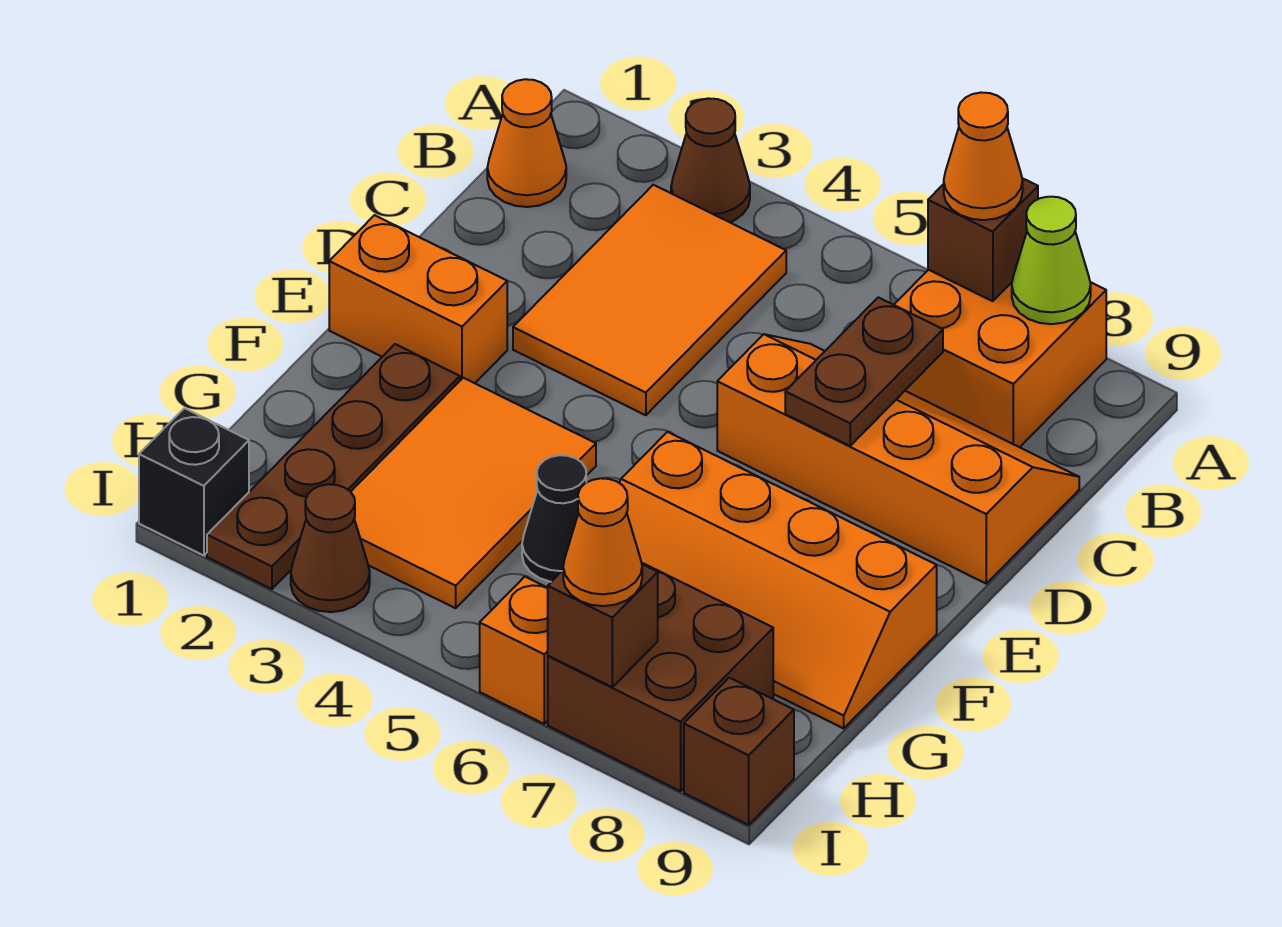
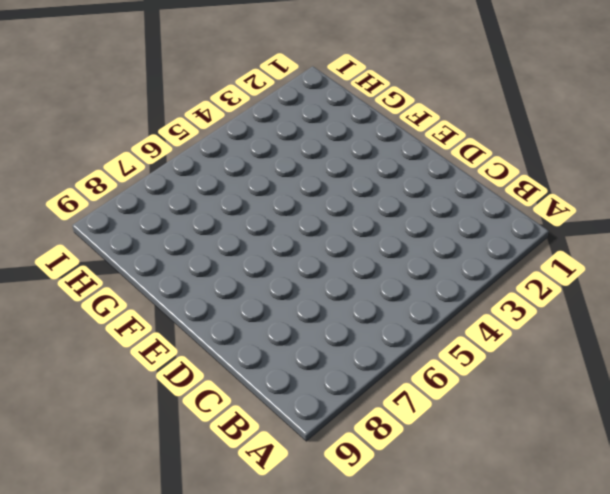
none -> brown 1x1 cone [671,98,750,222]
none -> orange 2x2 brick [894,270,1106,447]
none -> orange 1x1 cone [487,79,566,207]

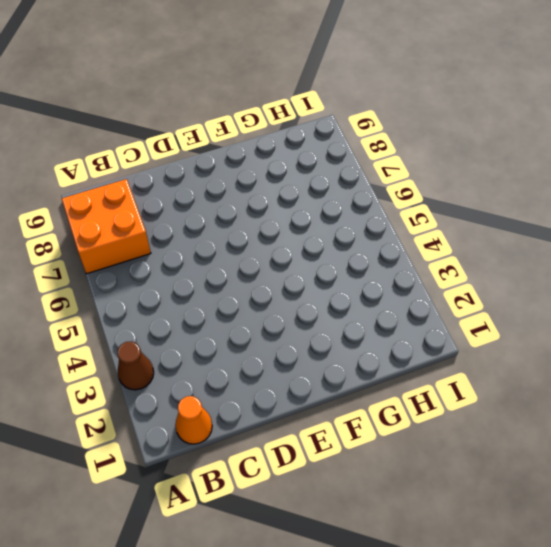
none -> orange 2x3 tile [513,185,786,415]
none -> orange 2x4 slope [717,334,1079,583]
none -> orange 1x2 brick [329,215,507,383]

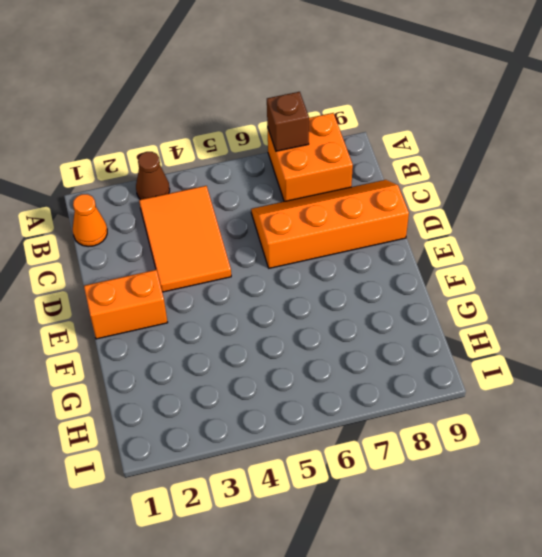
none -> brown 1x4 plate [207,344,460,589]
none -> orange 2x3 tile [351,378,596,608]
none -> orange 2x4 slope [619,432,937,728]

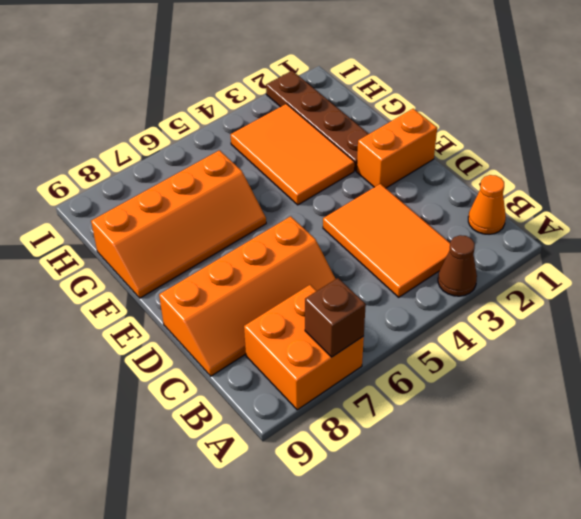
orange 2x4 slope [91,150,266,298] -> orange 2x4 slope turned to [619,432,937,728]
none -> black 1x1 cone [522,455,586,582]
none -> brown 2x2 brick [548,562,773,791]
none -> black 1x1 brick [139,408,249,556]

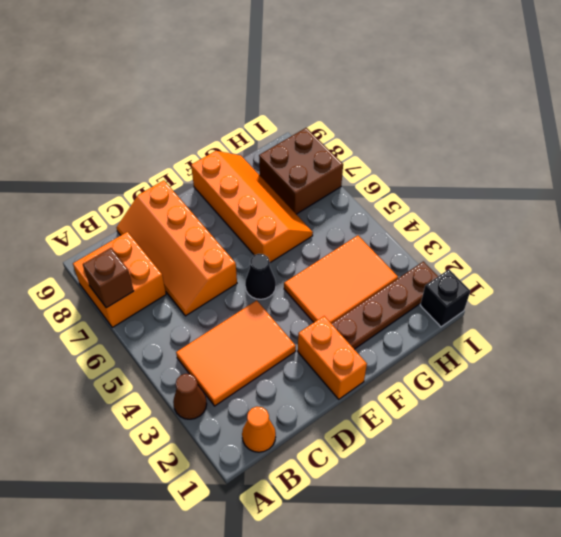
black 1x1 cone [245,254,276,299] -> black 1x1 cone moved to [522,455,586,582]
none -> brown 1x1 cone [291,484,370,612]
none -> orange 1x1 brick [480,577,548,724]
none -> brown 1x1 brick [684,678,794,825]

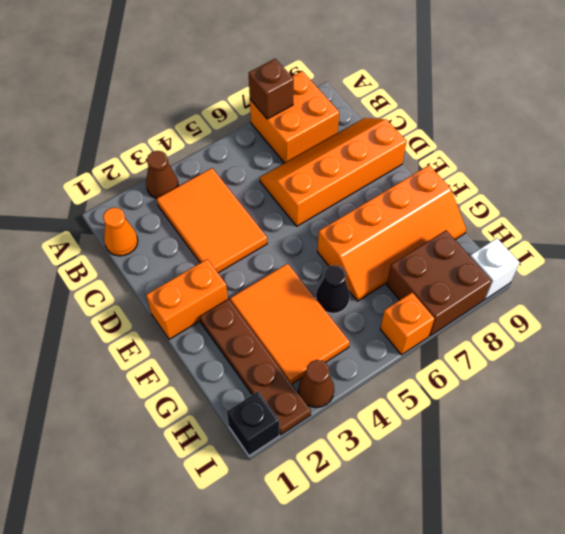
white 1x1 brick [470,238,520,299] -> brown 1x1 brick [684,678,794,825]
none -> lime 1x1 cone [1012,197,1091,324]
none -> brown 1x2 plate [785,297,943,446]
none -> brown 1x1 brick [548,564,658,687]

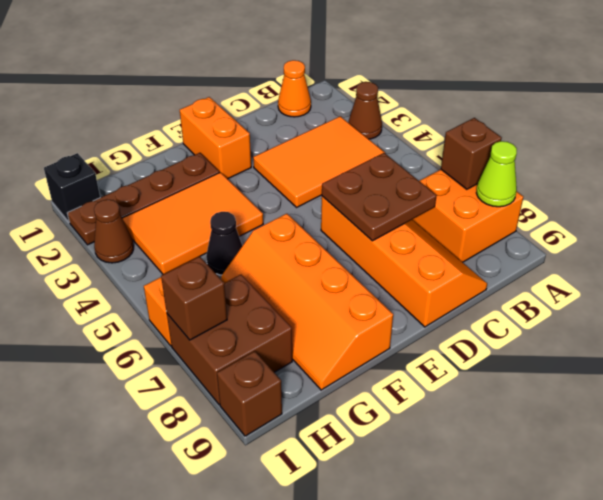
brown 2x2 plate [322,153,437,241] -> brown 1x2 plate [785,297,943,446]
none -> orange 1x1 cone [944,93,1023,220]
none -> orange 1x1 cone [563,478,642,606]

